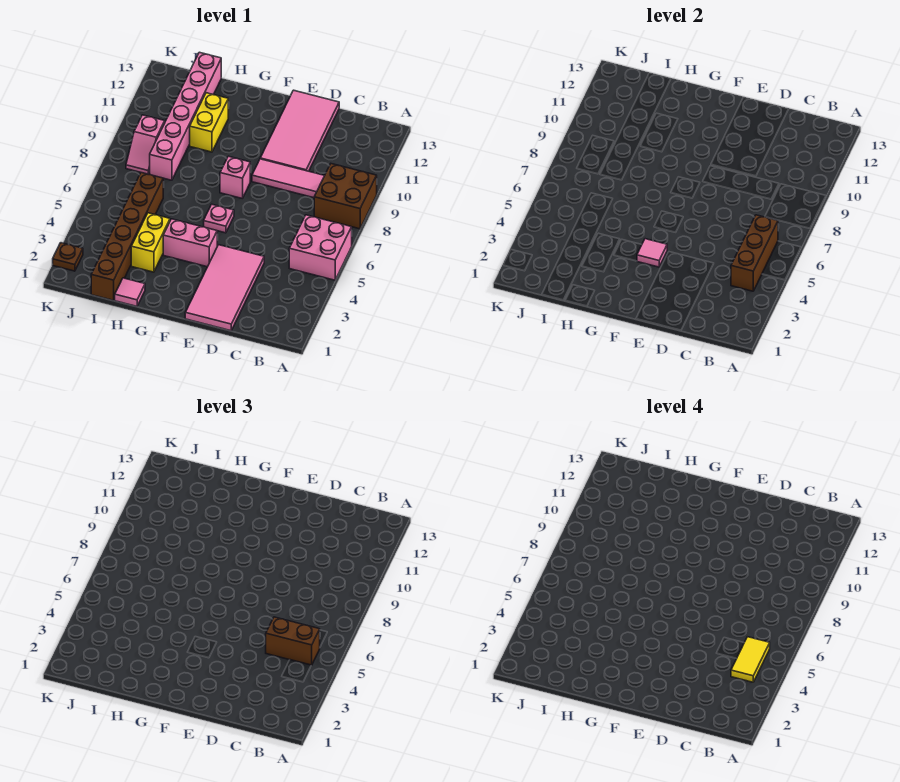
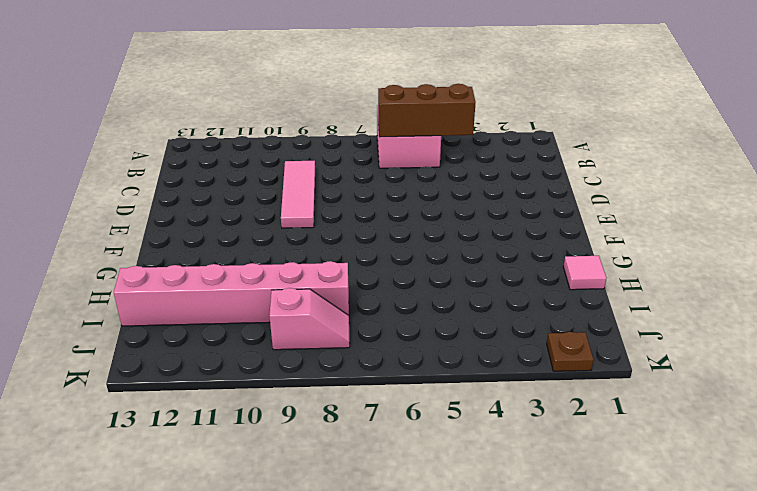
none -> brown 2x2 brick [314,164,377,229]
none -> pink 2x4 tile [185,245,264,331]
none -> pink 2x4 tile [260,90,339,171]

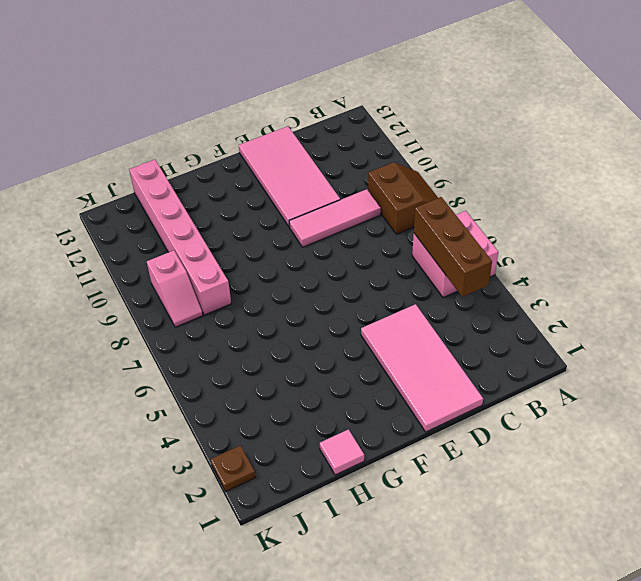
brown 2x2 slope [368,162,438,234] -> brown 2x2 brick [314,164,377,229]
none -> pink 1x2 brick [163,219,217,267]
none -> pink 1x1 plate [204,204,234,233]
none -> pink 1x1 brick [220,156,250,198]

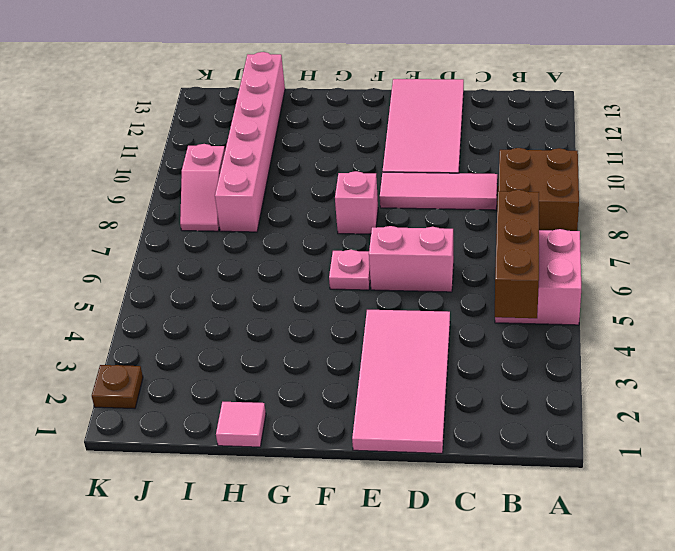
pink 1x2 brick [369,226,454,292] -> pink 1x2 brick moved to [163,219,217,267]
none -> yellow 1x2 brick [131,213,170,272]
none -> yellow 1x2 brick [190,93,228,152]
none -> brown 1x6 brick [91,173,163,300]

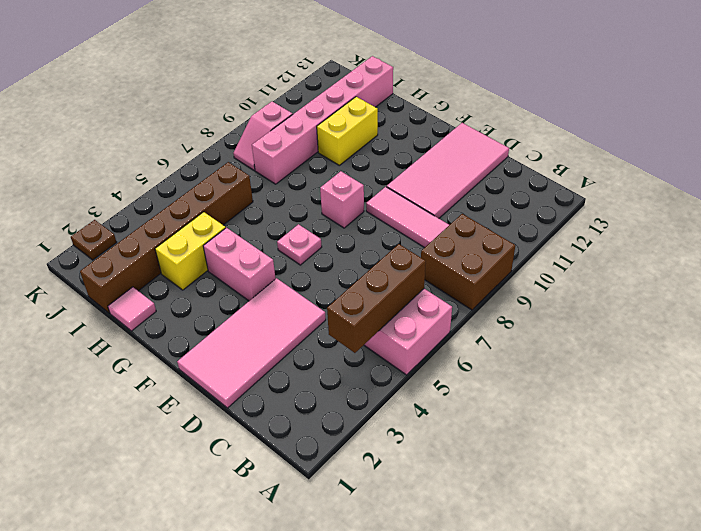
none -> pink 1x1 tile [637,239,667,267]
none -> brown 1x2 brick [266,617,320,665]
none -> yellow 1x2 tile [731,637,770,682]

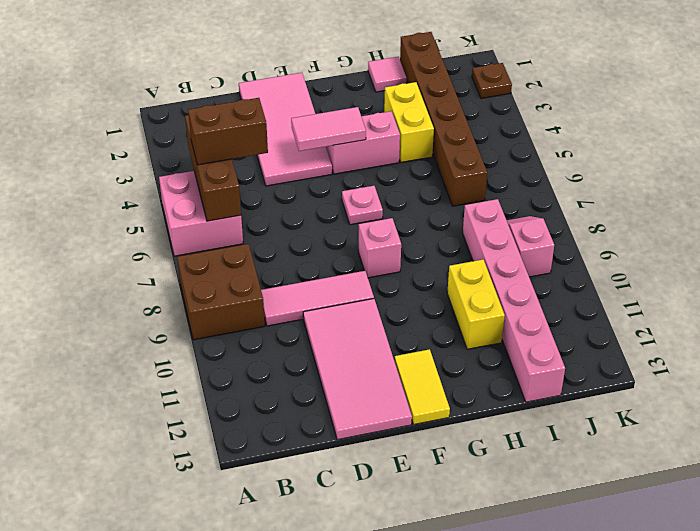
pink 1x2 tile [291,107,366,151] -> pink 1x1 tile [637,239,667,267]
yellow 1x2 tile [394,349,450,424] -> yellow 1x2 tile moved to [731,637,770,682]

